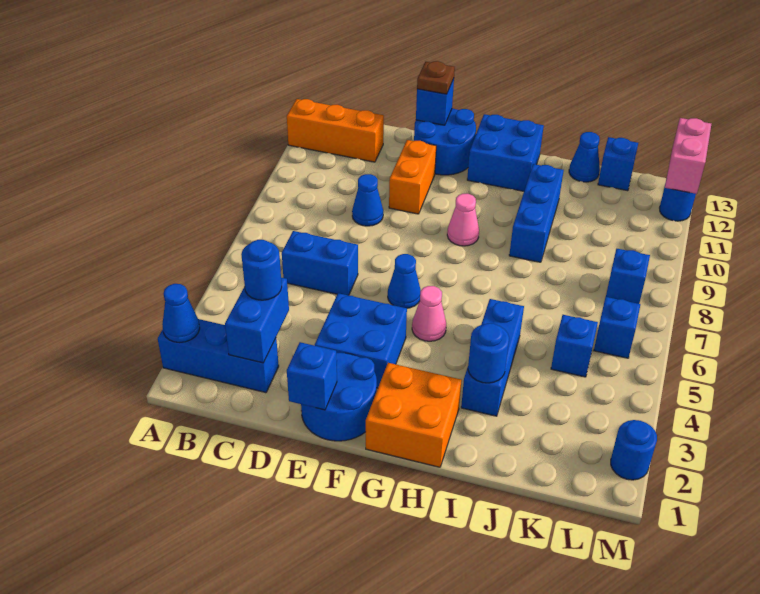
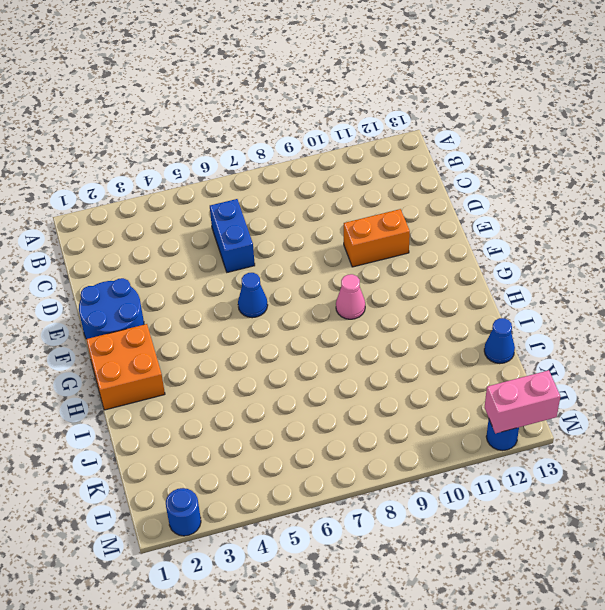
none -> blue 1x3 brick [158,319,279,393]
none -> orange 1x3 brick [287,99,384,162]
none -> blue 1x1 cone [352,174,383,226]
none -> blue 2x2 brick [315,293,407,388]

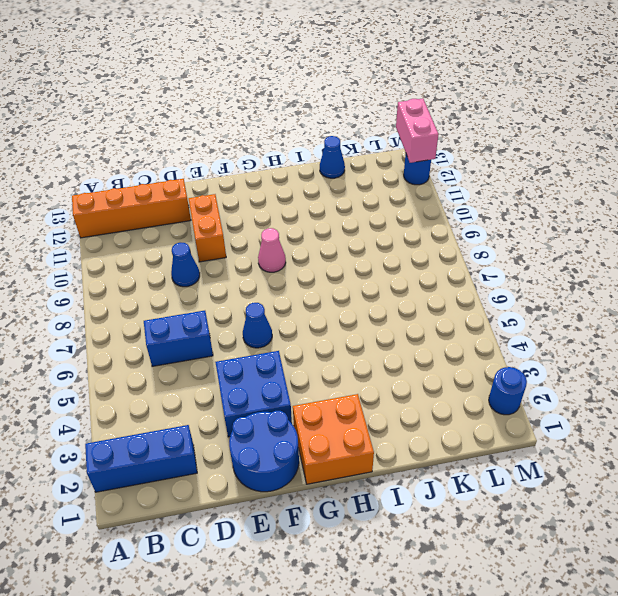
orange 1x4 brick [72,179,191,238] -> orange 1x3 brick [287,99,384,162]
none -> blue 2x2 round brick [414,108,476,175]
none -> pink 1x1 cone [412,286,446,341]
none -> blue 2x2 brick [467,114,544,191]
none -> blue 1x3 brick [461,299,524,416]

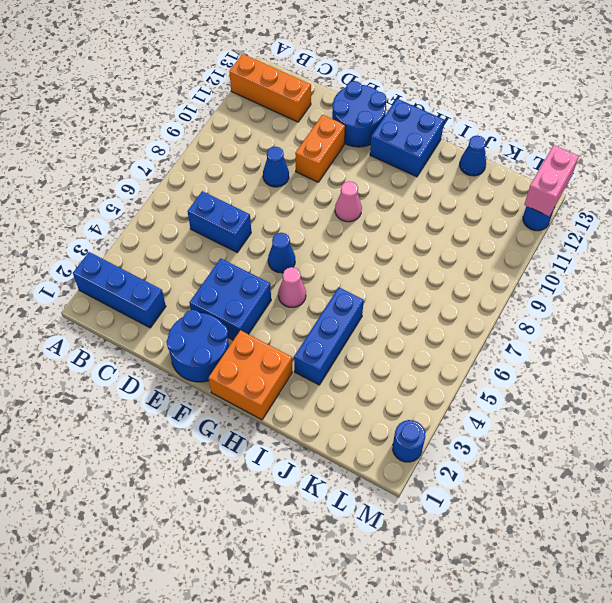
none -> blue 1x3 brick [509,164,564,262]
none -> blue 1x1 brick [551,315,598,377]
none -> blue 1x1 brick [598,137,638,191]
none -> blue 1x1 brick [594,297,640,358]

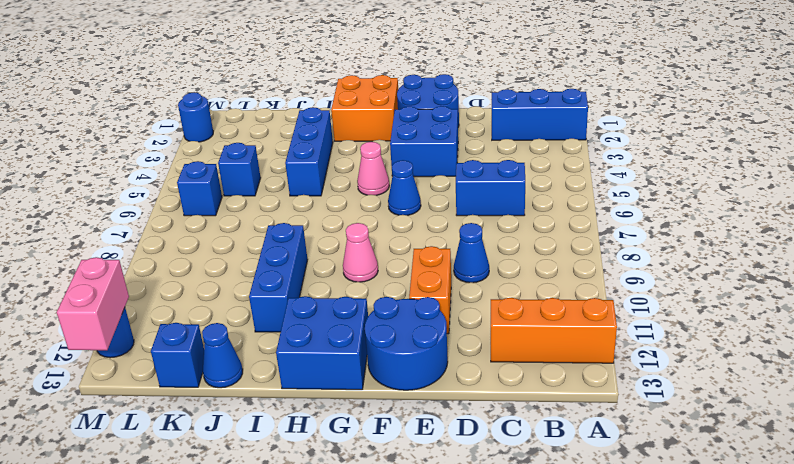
none -> blue 1x1 brick [606,249,650,304]
none -> blue 1x1 cone [162,284,200,342]
none -> blue 1x2 brick [225,278,289,363]
none -> blue 1x1 brick [287,342,337,410]

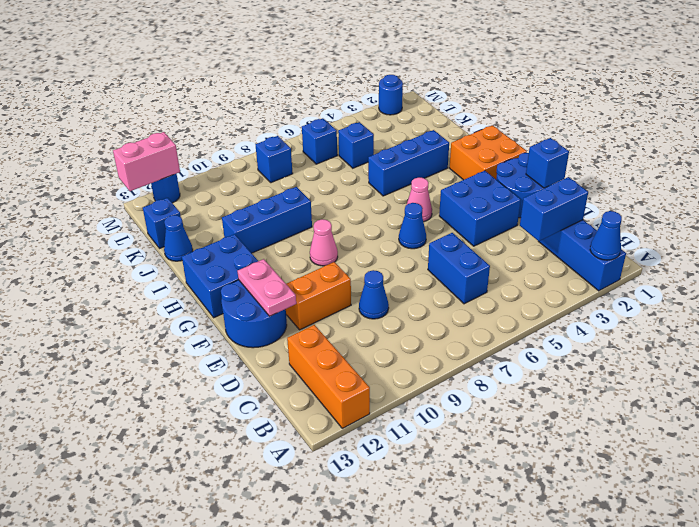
pink 1x2 plate [237,259,296,316] -> none
none -> blue 1x1 brick [416,79,454,125]
none -> blue 1x1 round brick [468,323,509,383]
none -> blue 1x1 round brick [241,240,282,300]
none -> brown 1x1 plate [417,61,455,94]

